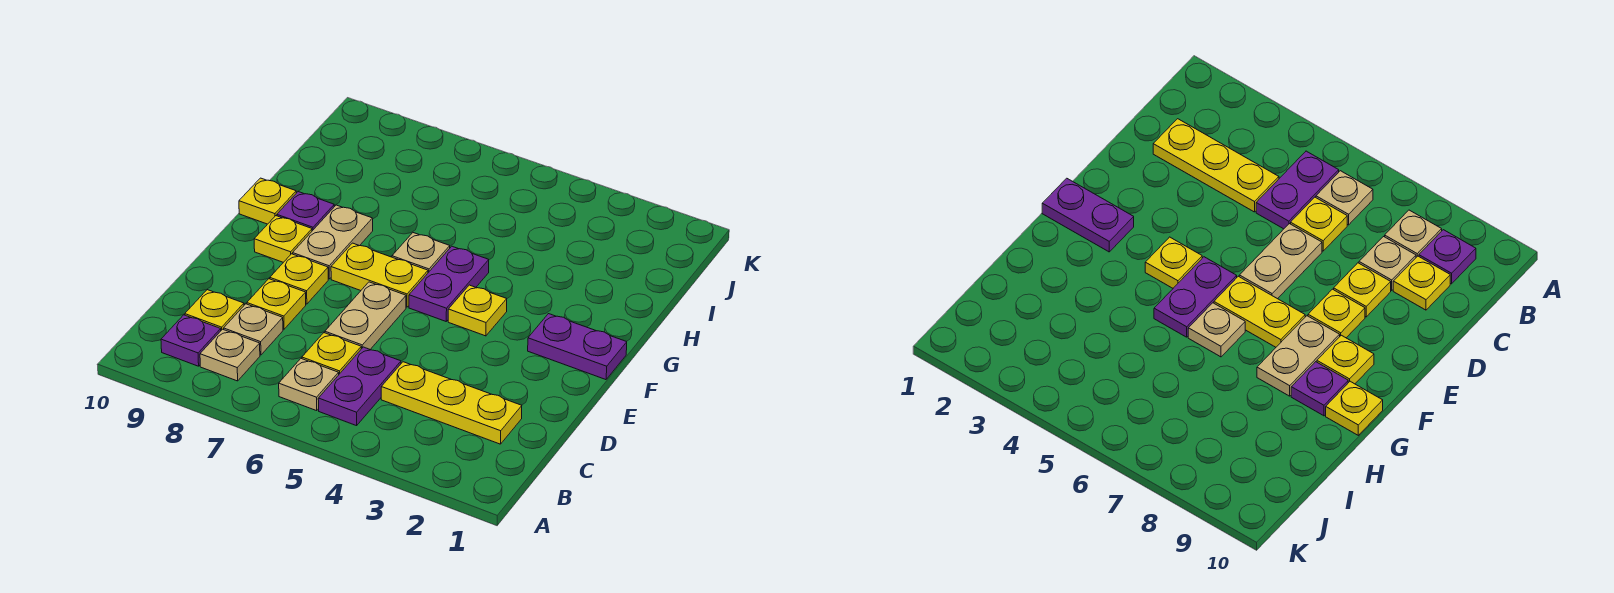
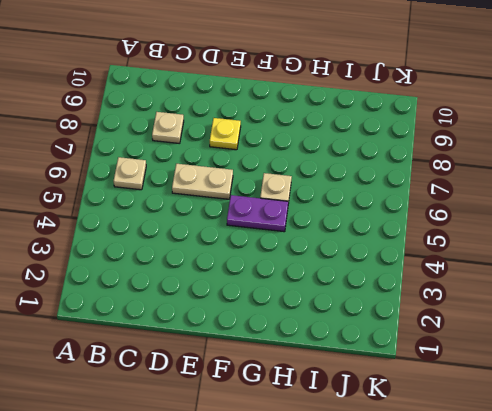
none -> purple 1x2 plate [318,347,401,426]
none -> tan 1x1 plate [200,329,260,381]
none -> purple 1x1 plate [161,315,221,366]

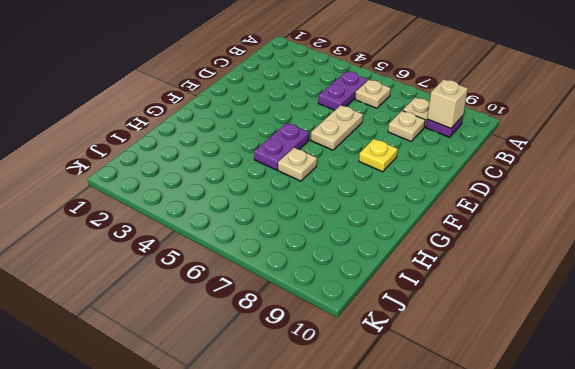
tan 1x1 brick [427,79,468,128] -> none
none -> yellow 1x3 plate [381,362,522,444]
none -> yellow 1x1 plate [302,333,361,374]
none -> yellow 1x1 plate [185,290,244,330]

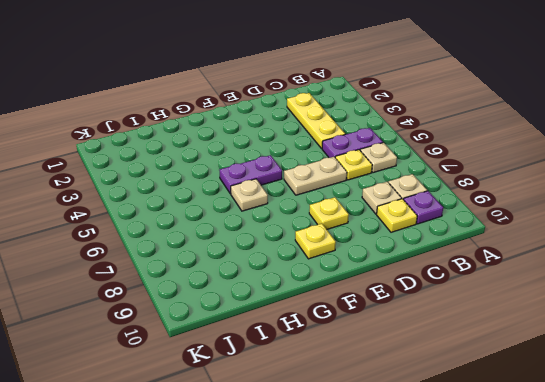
none -> yellow 1x1 plate [247,279,306,329]
none -> purple 1x2 plate [528,314,627,380]
none -> yellow 1x1 plate [448,285,507,336]

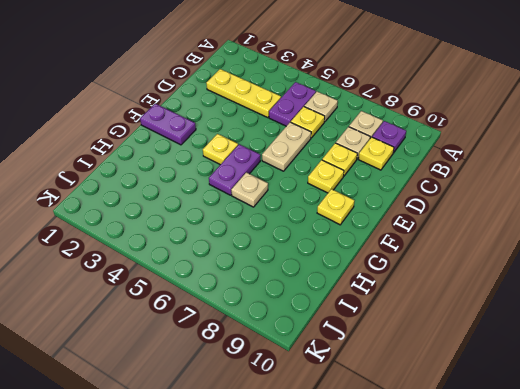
none -> yellow 1x2 plate [331,243,428,307]
none -> tan 1x2 plate [293,205,373,279]
none -> purple 1x1 plate [277,192,334,231]

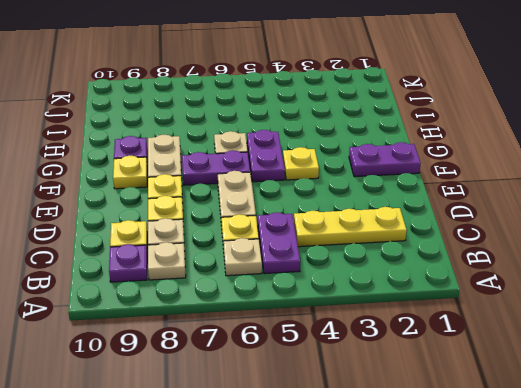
purple 1x2 plate [182,151,250,185] -> yellow 1x2 plate [331,243,428,307]
none -> yellow 1x1 plate [239,178,296,224]

